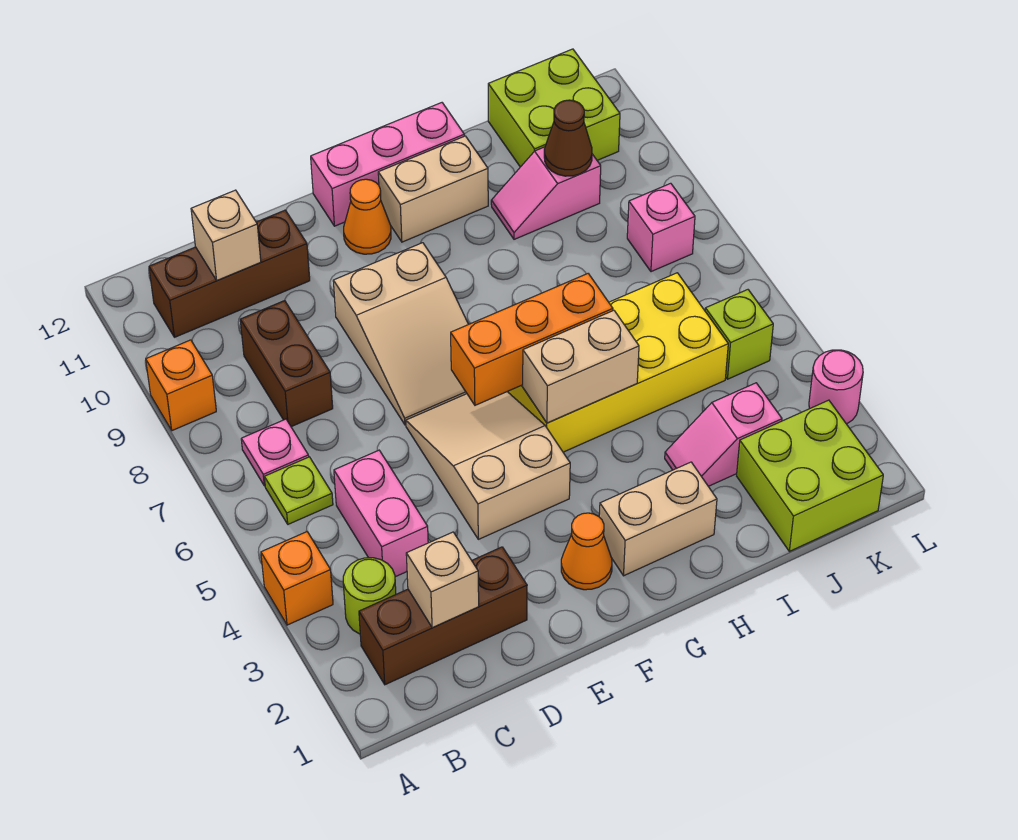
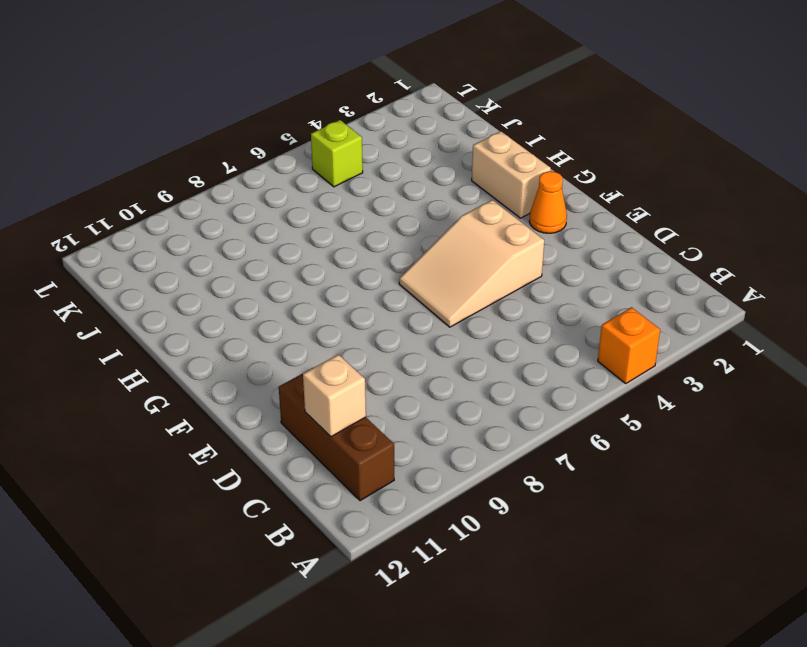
none -> orange 1x1 brick [146,340,216,431]
none -> brown 1x3 brick [359,547,527,685]
none -> lime 1x1 round brick [343,558,396,634]

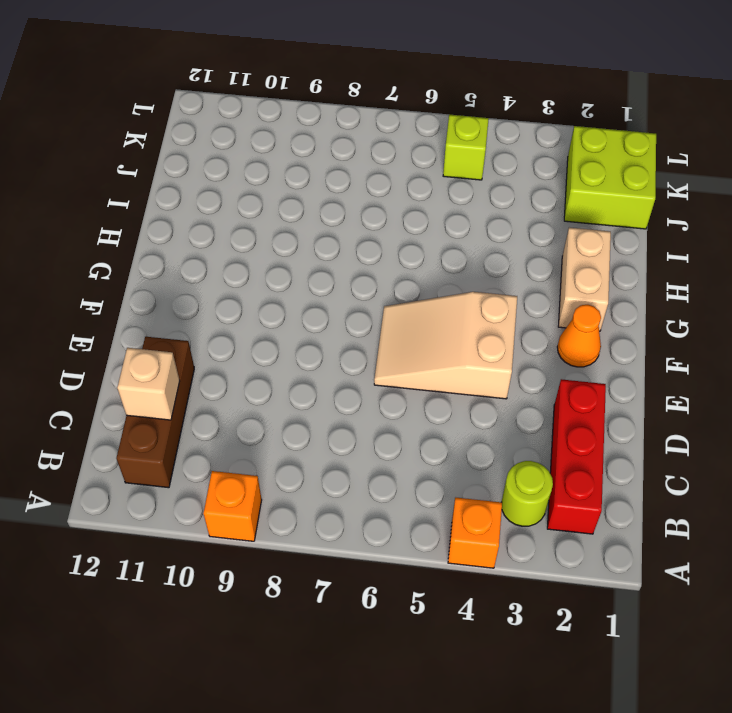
red 1x3 brick [547,379,606,534] -> brown 1x3 brick [359,547,527,685]
none -> lime 1x1 plate [264,457,333,524]
none -> pink 1x1 plate [241,419,309,486]
none -> pink 1x2 brick [334,450,428,577]

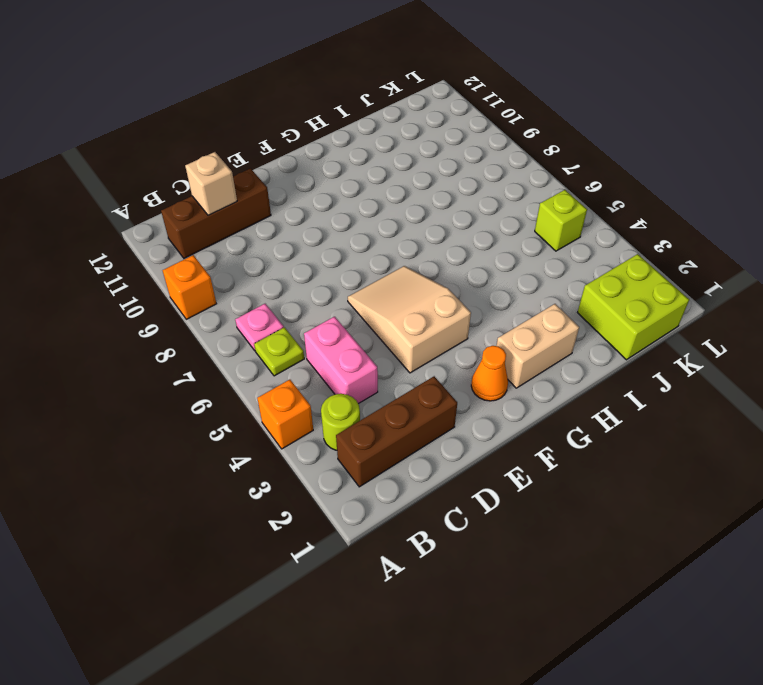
none -> brown 1x2 brick [240,301,333,427]
none -> tan 2x3 slope [333,243,468,425]
none -> orange 1x1 cone [344,179,391,254]

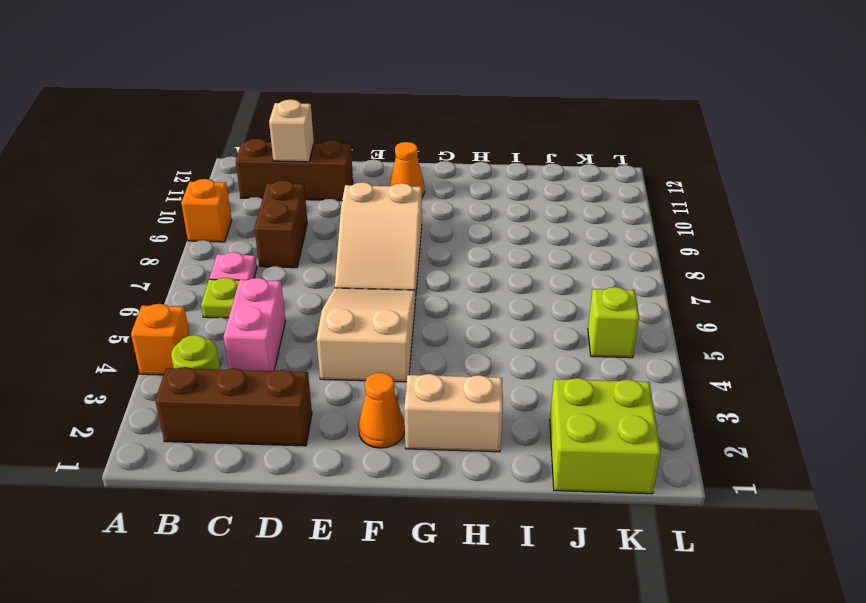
none -> pink 1x3 brick [311,103,464,226]
none -> yellow 2x4 brick [508,273,728,452]
none -> tan 1x2 brick [378,136,488,242]

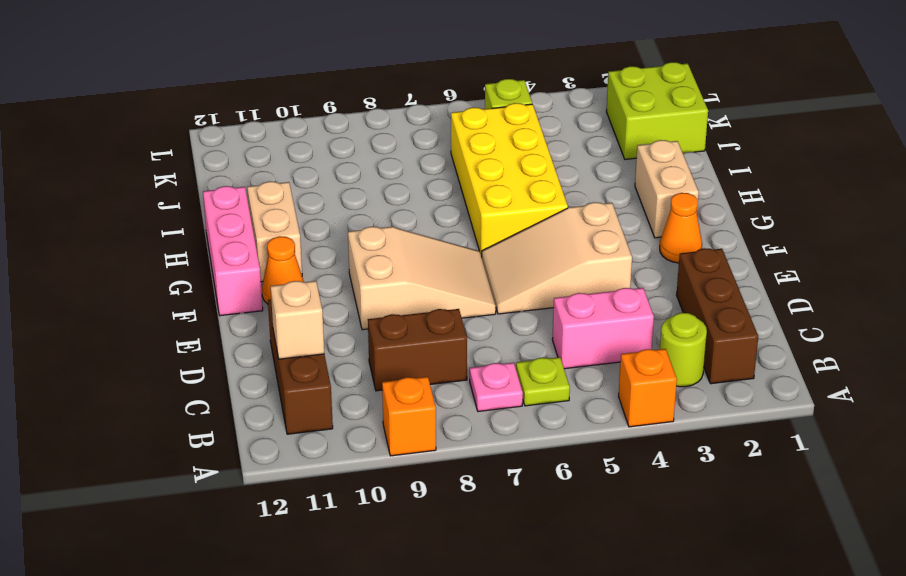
none -> pink 1x2 slope [665,383,782,486]
none -> pink 1x2 slope [491,147,601,239]
none -> lime 2x2 brick [488,49,620,167]

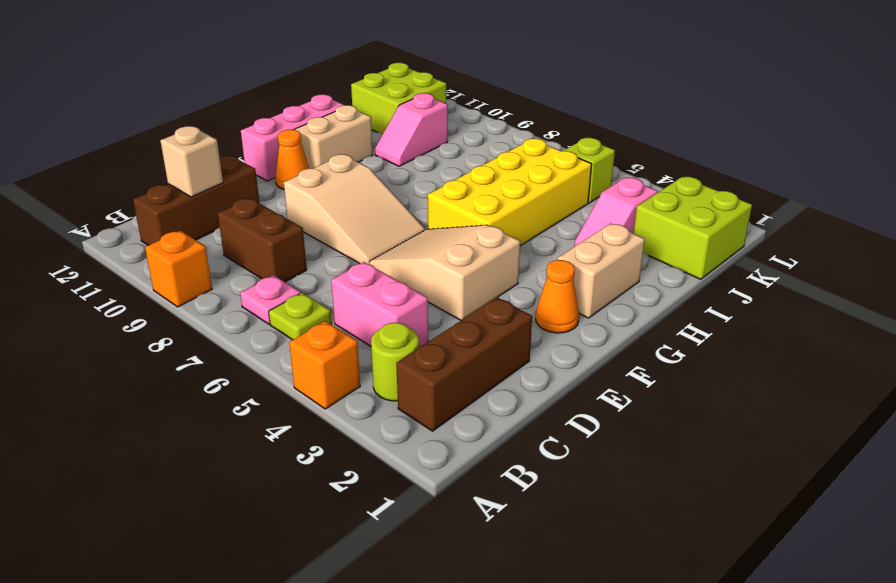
none -> pink 1x1 brick [627,183,695,272]
none -> pink 1x1 round brick [809,350,863,424]
none -> tan 1x1 brick [406,532,479,628]

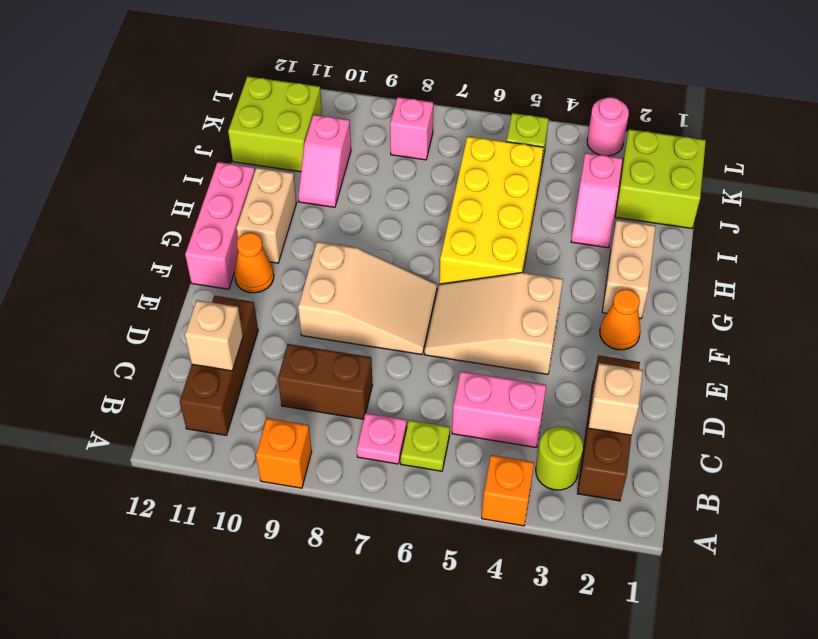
none -> orange 1x3 brick [451,274,613,405]
none -> tan 1x2 brick [523,310,639,423]
none -> brown 1x1 cone [544,100,592,176]

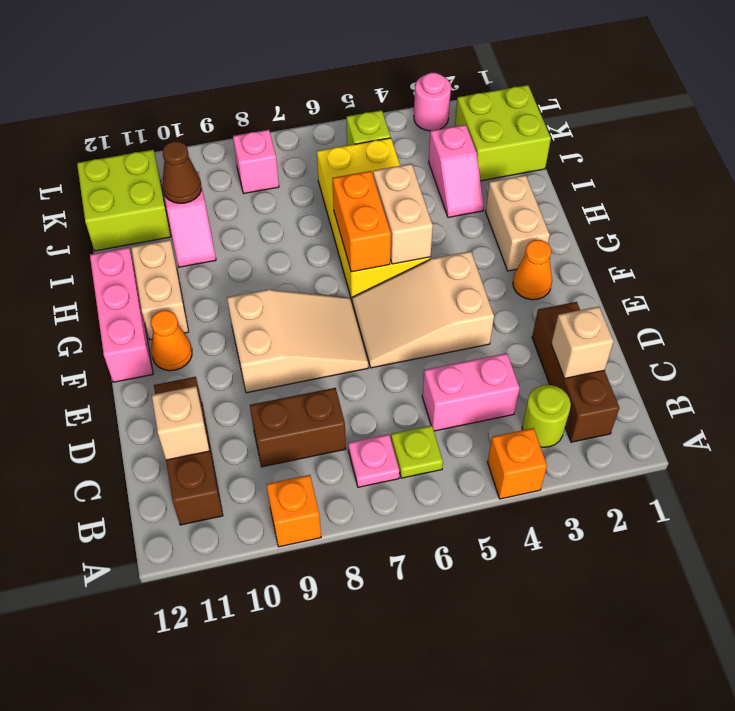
orange 1x2 brick [332,171,391,272] -> orange 1x3 brick [451,274,613,405]

